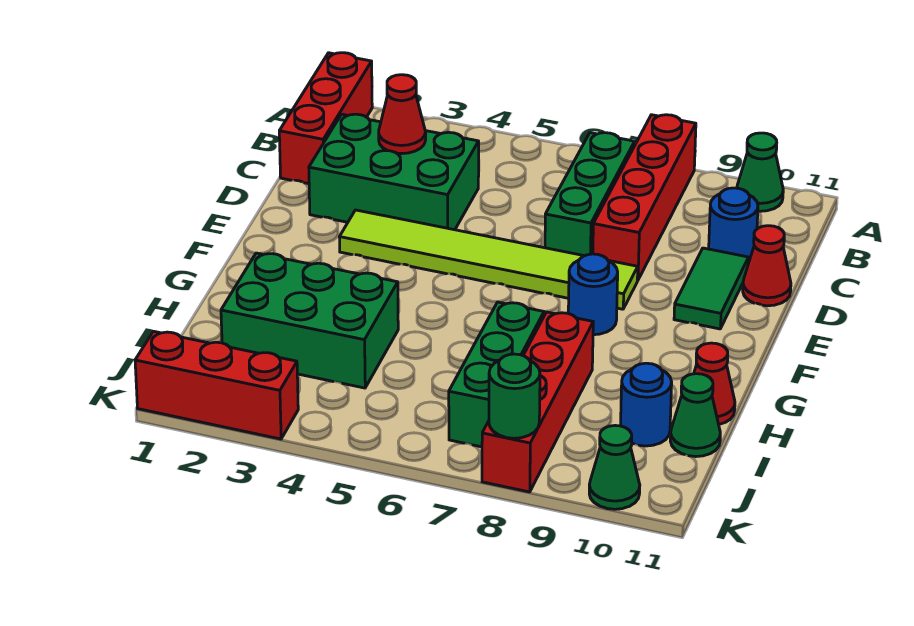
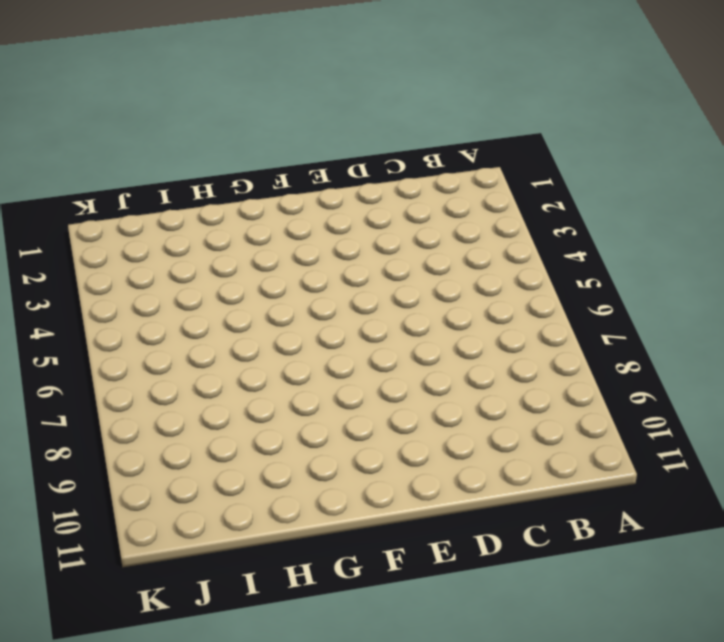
none -> red 1x3 brick [279,53,372,184]
none -> red 1x4 brick [593,115,696,280]
none -> green 1x1 cone [737,133,783,211]

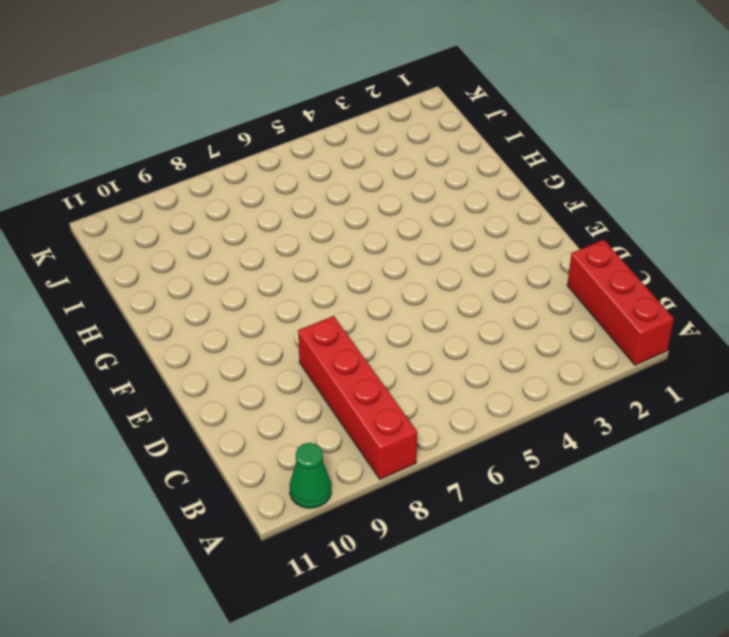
none -> green 1x3 brick [545,133,635,256]
none -> green 2x3 brick [309,114,479,230]
none -> blue 1x1 round brick [709,188,758,263]

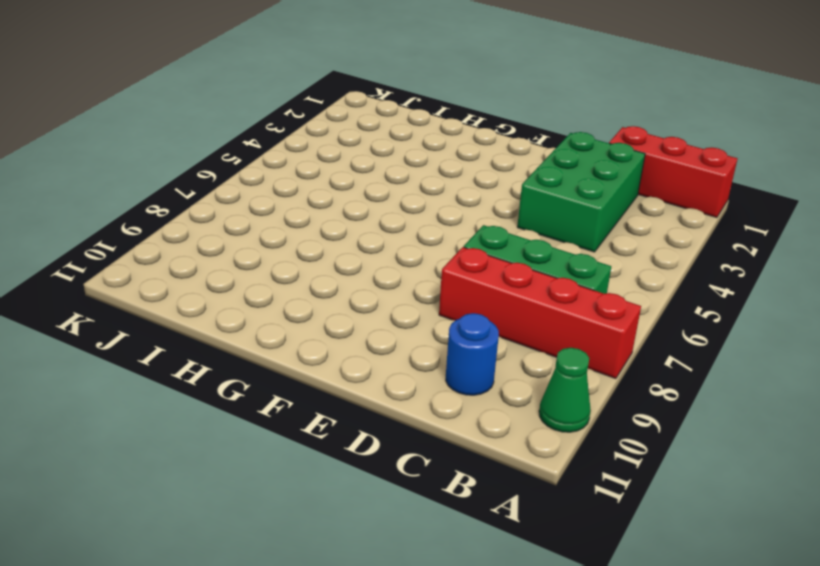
none -> green 1x2 tile [674,248,748,329]
none -> red 1x1 cone [743,226,791,306]
none -> lime 1x6 tile [340,210,638,309]

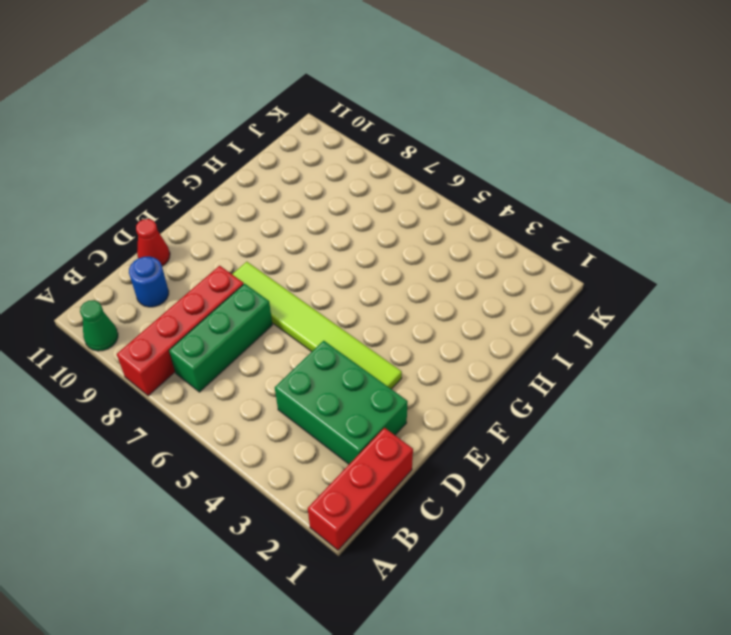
none -> green 1x2 tile [674,248,748,329]
none -> blue 1x1 round brick [568,254,618,335]
none -> green 2x3 brick [221,253,398,388]

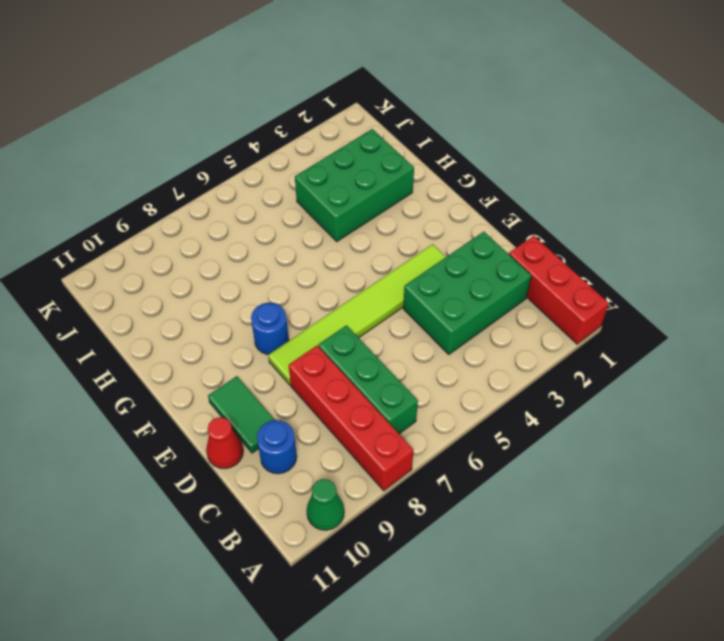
none -> green 1x3 brick [449,302,544,447]
none -> red 1x4 brick [482,312,593,492]
none -> red 1x1 cone [694,343,735,424]

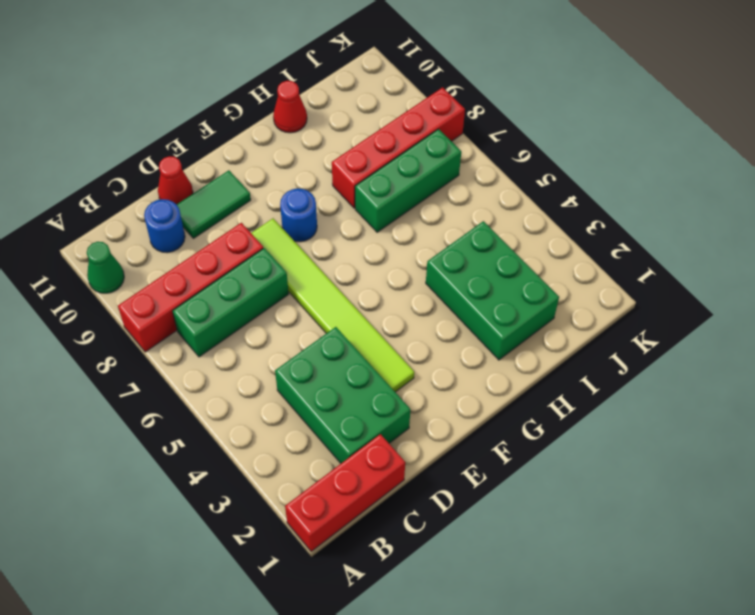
none -> blue 1x1 round brick [621,363,672,446]
none -> green 1x1 cone [670,374,720,457]
none -> red 1x3 brick [135,331,298,439]

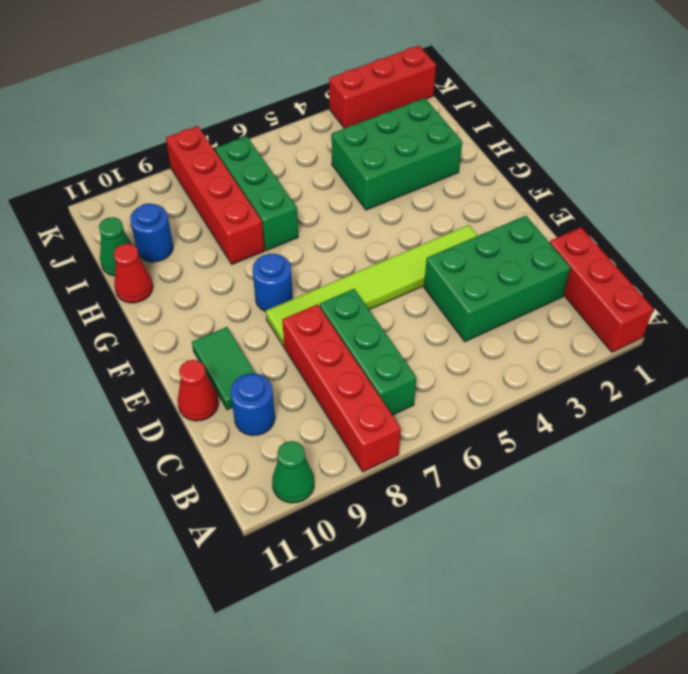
none -> green 1x1 cone [589,425,640,509]
none -> red 1x1 cone [379,75,426,154]
none -> green 1x1 round brick [489,354,540,438]

